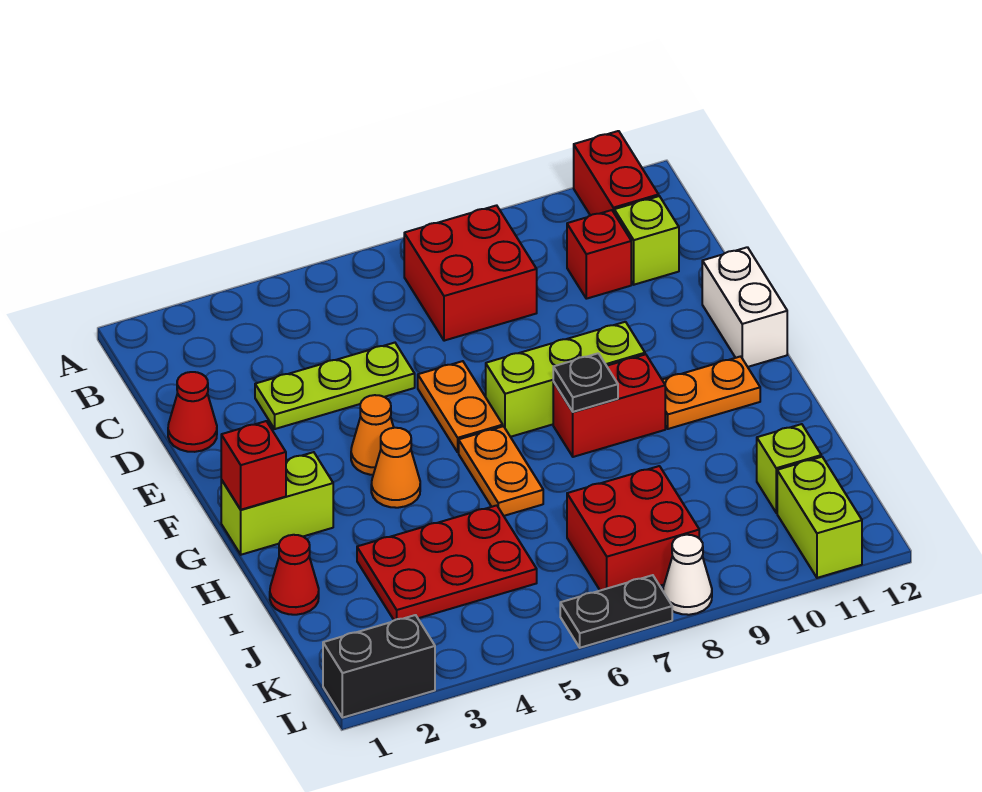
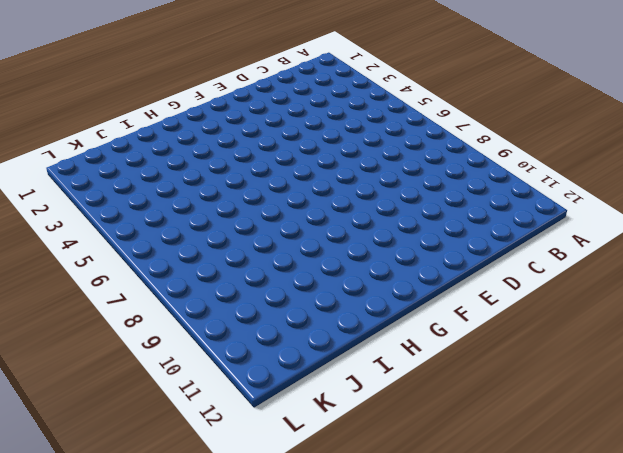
none -> red 1x2 brick [574,131,659,216]
none -> red 2x2 brick [404,205,537,341]
none -> red 1x1 brick [567,210,631,299]

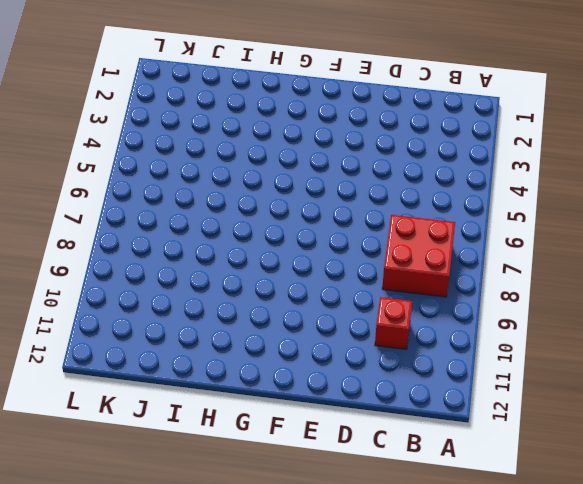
none -> red 1x2 brick [574,131,659,216]
none -> lime 1x1 brick [614,196,679,285]
none -> red 1x1 cone [168,372,217,452]

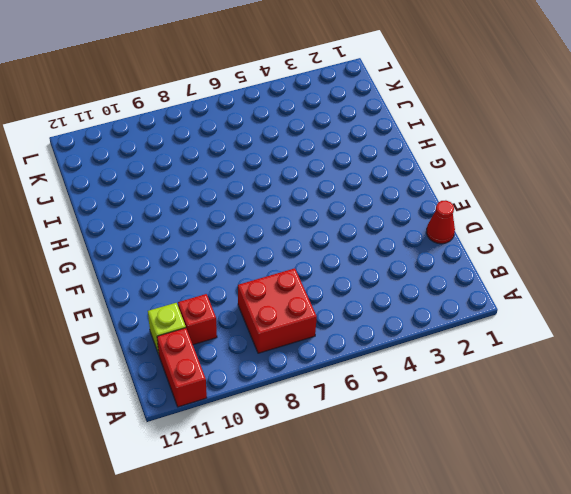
none -> lime 1x3 plate [255,343,415,429]
none -> orange 1x2 plate [418,361,503,452]
none -> white 1x2 brick [702,247,787,367]

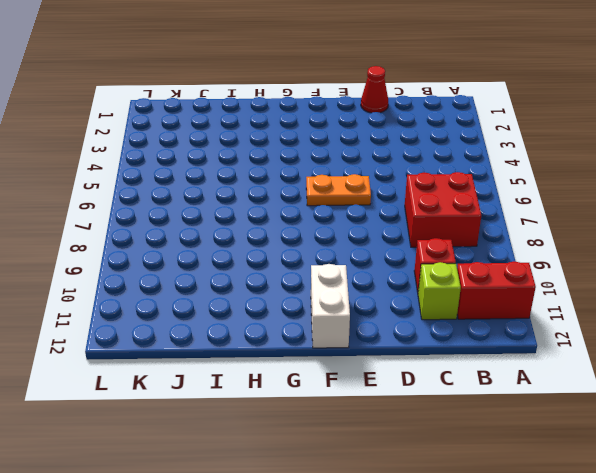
white 1x2 brick [311,264,350,348] -> white 1x2 brick turned to [702,247,787,367]
none -> lime 1x3 plate [255,343,415,429]
none -> orange 1x1 cone [351,395,394,475]
none -> lime 1x3 brick [486,322,645,437]

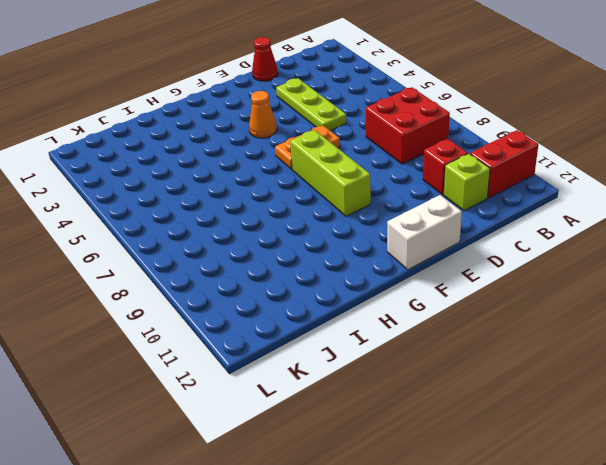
none -> lime 1x2 brick [221,452,333,555]
none -> orange 1x1 cone [371,428,420,508]
none -> orange 1x2 plate [459,426,543,516]

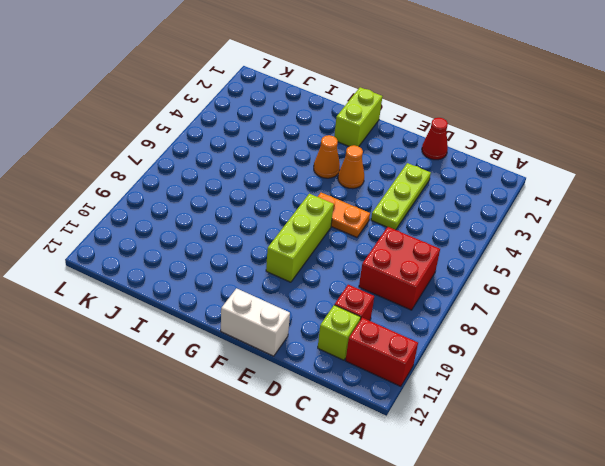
none -> orange 1x2 plate [459,426,543,516]
none -> red 1x2 brick [553,354,665,457]
none -> orange 1x2 plate [662,356,760,429]

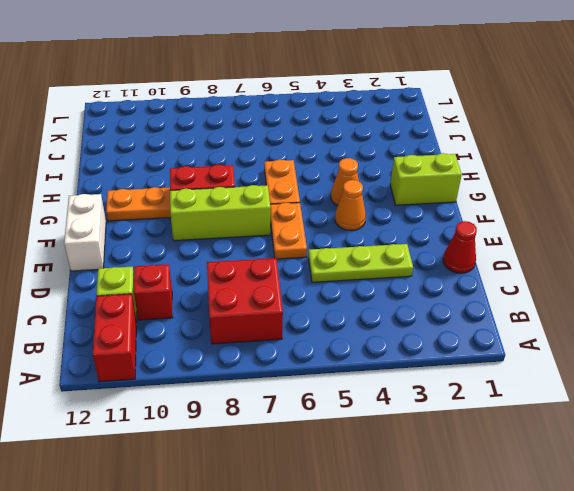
none -> red 1x1 cone [270,535,319,615]
none -> red 2x3 plate [357,505,537,620]
none -> red 2x2 brick [567,466,699,591]

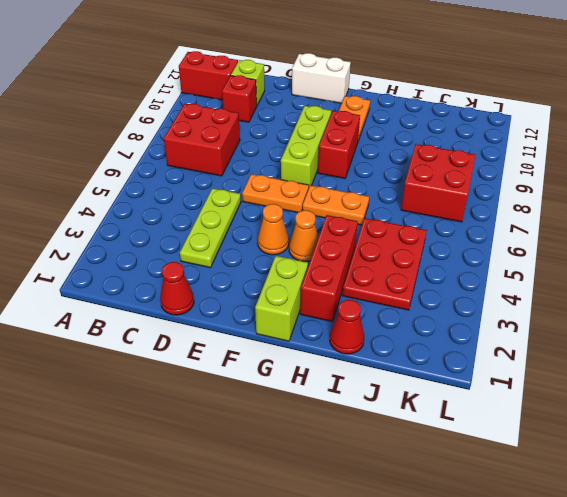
red 1x3 brick [300,215,358,322] -> none
none -> lime 1x1 brick [757,424,821,513]
none -> lime 1x2 brick [777,457,862,578]
none -> black 1x2 brick [323,615,435,718]

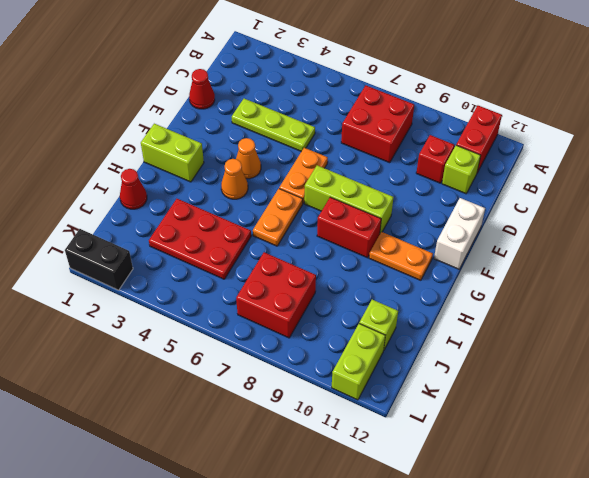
none -> black 1x2 plate [560,575,672,648]
none -> white 1x1 cone [663,535,712,615]
none -> red 1x1 brick [221,421,286,510]

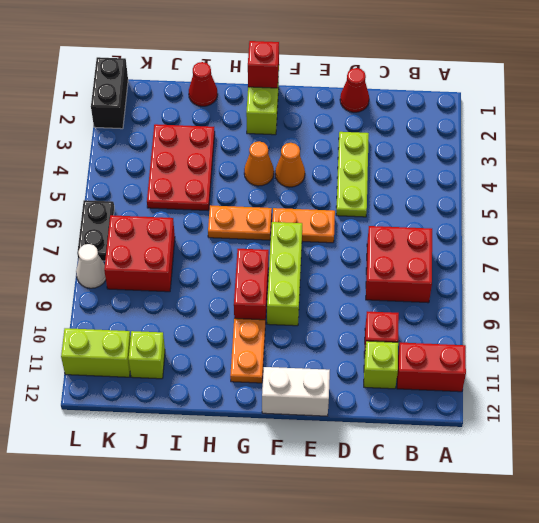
none -> black 1x1 plate [553,353,618,412]

